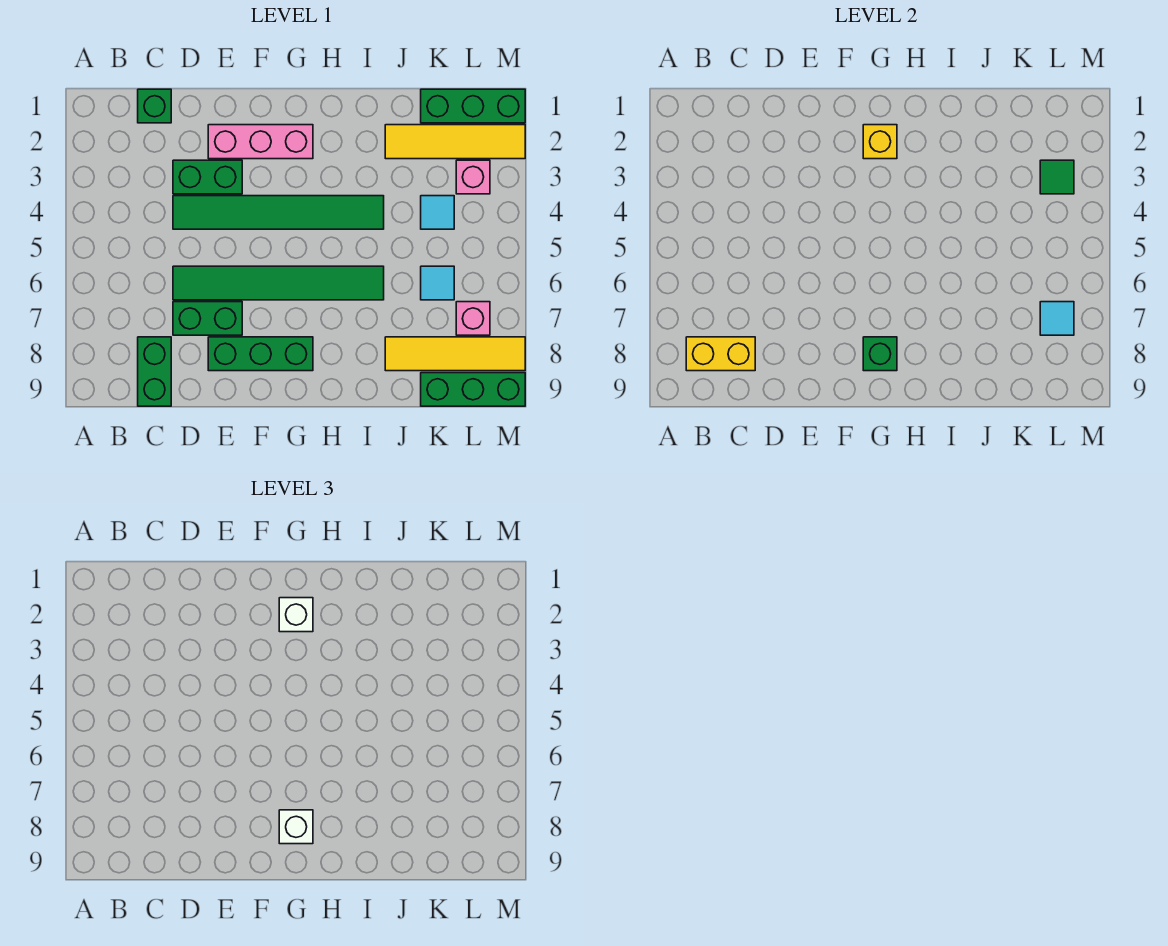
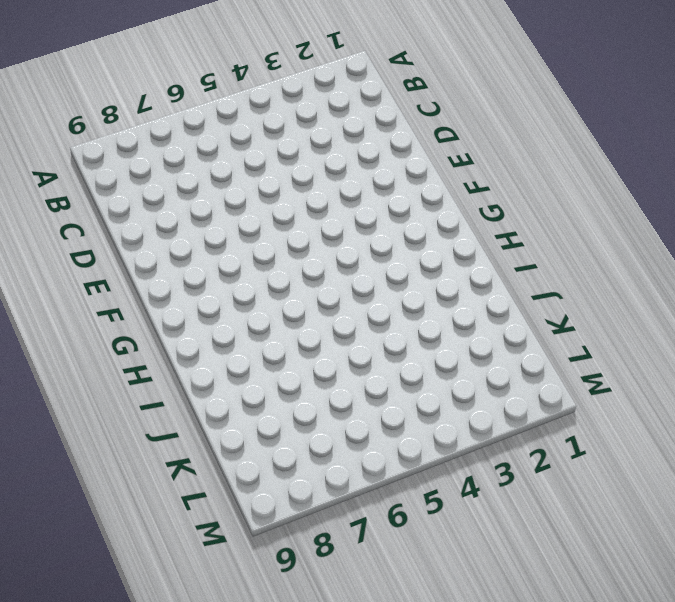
none -> green 1x1 brick [138,89,171,123]
none -> green 1x2 brick [138,337,171,406]
none -> green 1x2 brick [173,160,242,194]

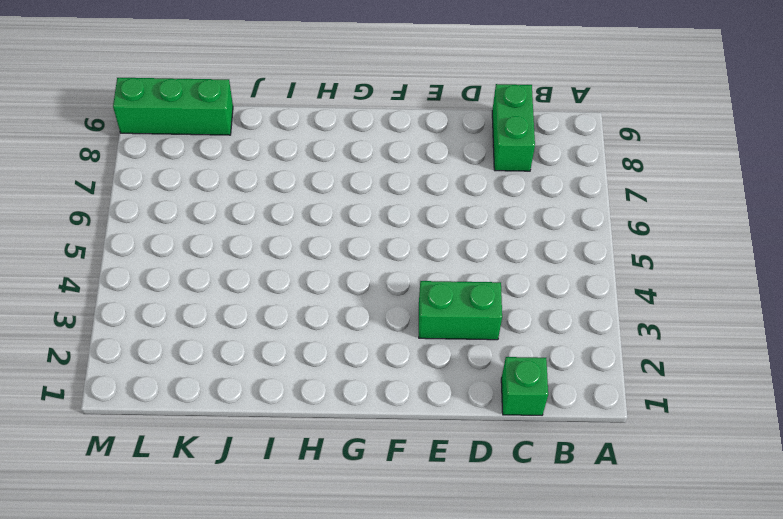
none -> green 1x6 tile [173,196,384,229]
none -> green 1x6 tile [173,266,384,300]
none -> green 1x2 brick [173,302,242,335]

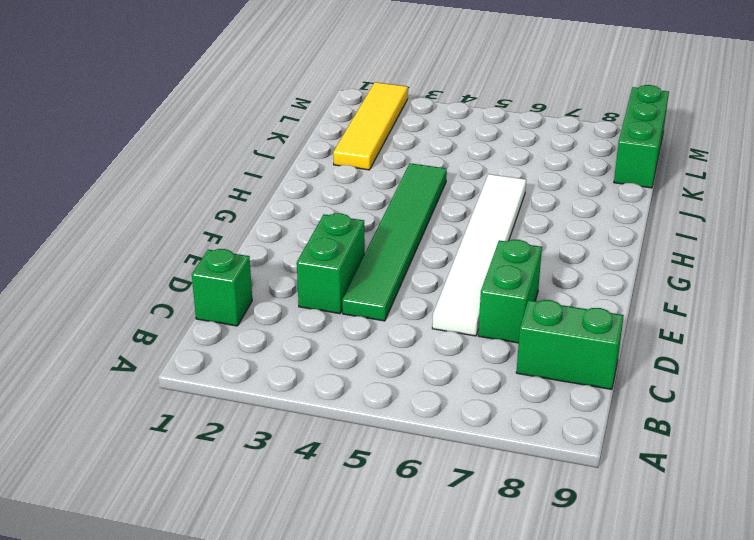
white 1x6 tile [432,174,526,336] -> green 1x6 tile [173,266,384,300]
none -> pink 1x3 brick [208,125,313,159]
none -> green 1x3 brick [208,337,313,371]
none -> yellow 1x4 tile [385,337,525,371]

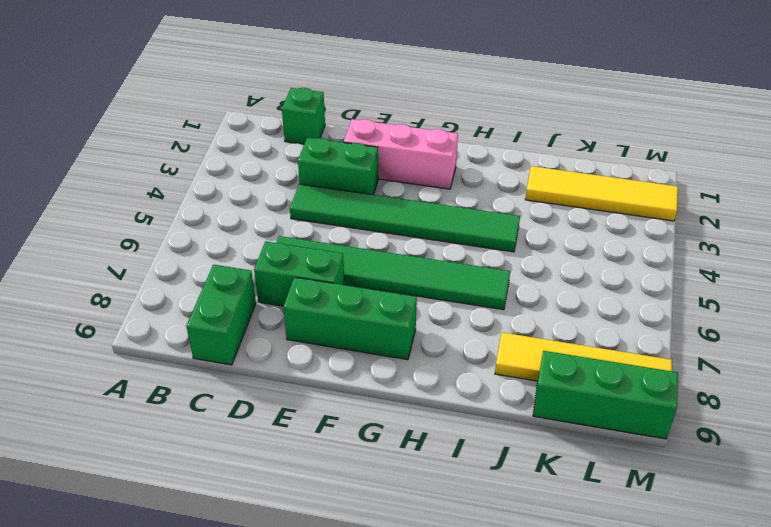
none -> green 1x3 brick [421,89,525,123]
none -> cyan 1x1 tile [421,196,454,229]
none -> cyan 1x1 tile [421,266,454,300]

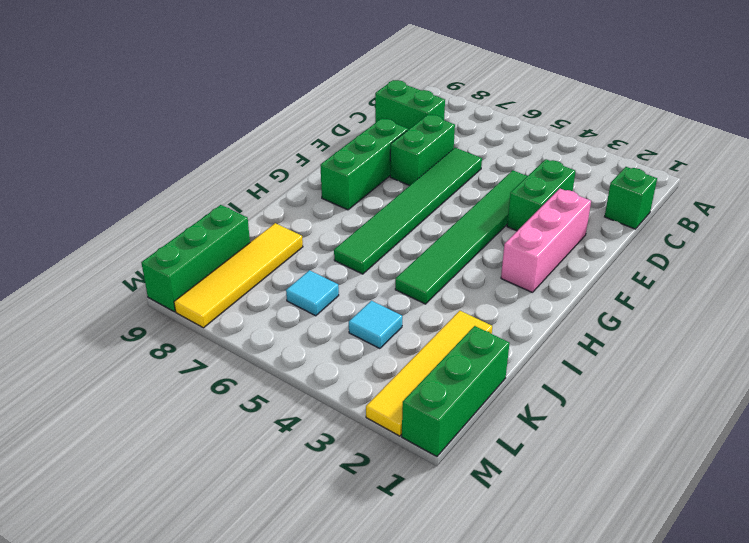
none -> pink 1x1 brick [456,160,490,194]
none -> pink 1x1 brick [456,302,490,335]
none -> yellow 1x2 brick [686,337,755,371]

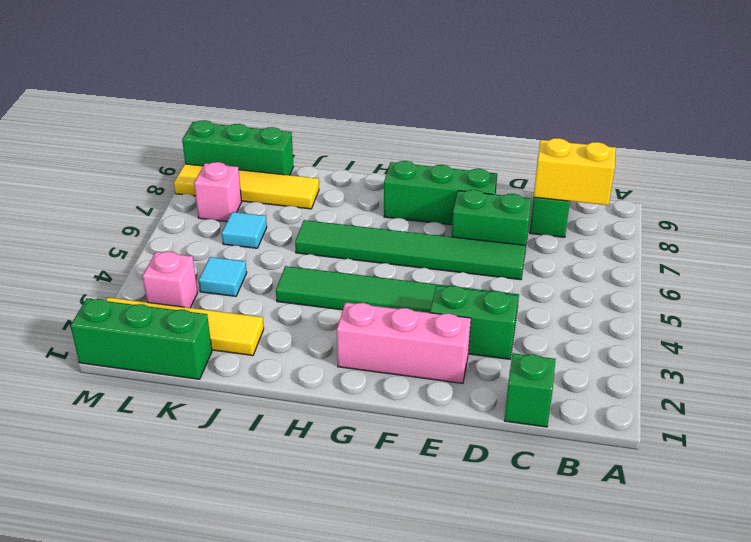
none -> yellow 1x1 brick [863,125,897,159]
none -> green 1x1 brick [863,337,897,371]
none -> green 1x1 tile [1040,160,1074,194]

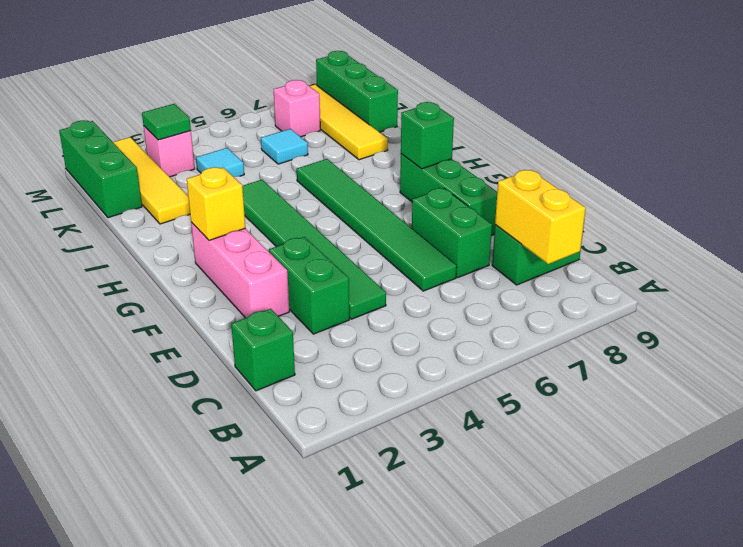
none -> cyan 1x1 tile [1040,302,1074,335]
none -> white 1x1 brick [279,598,313,632]
none -> white 1x1 brick [279,810,313,844]

